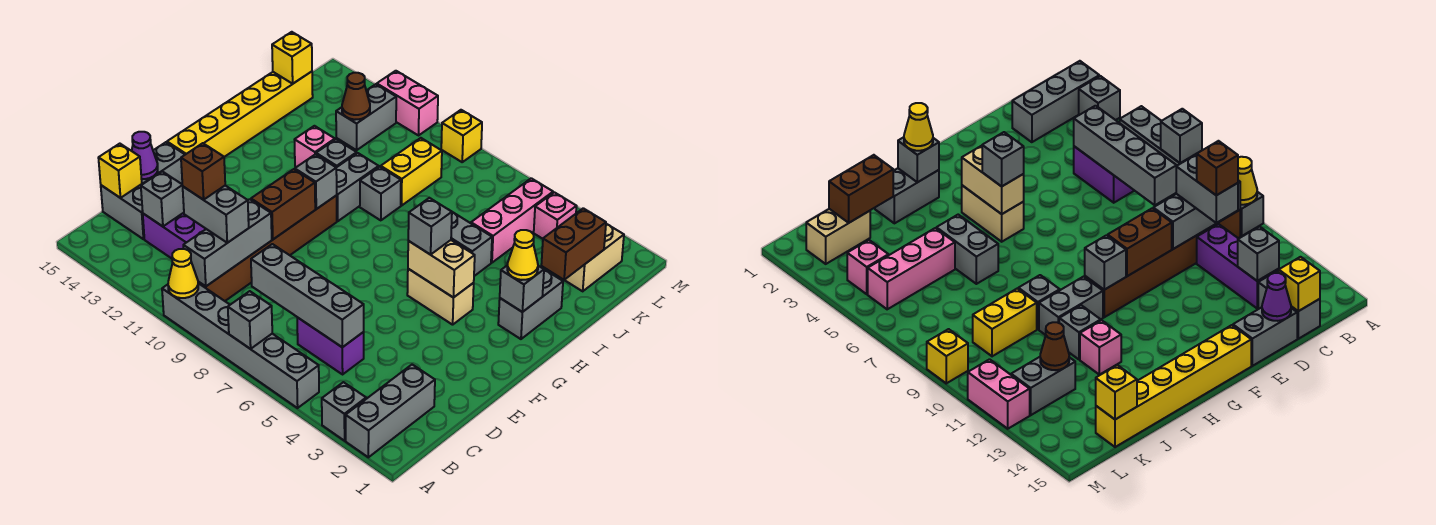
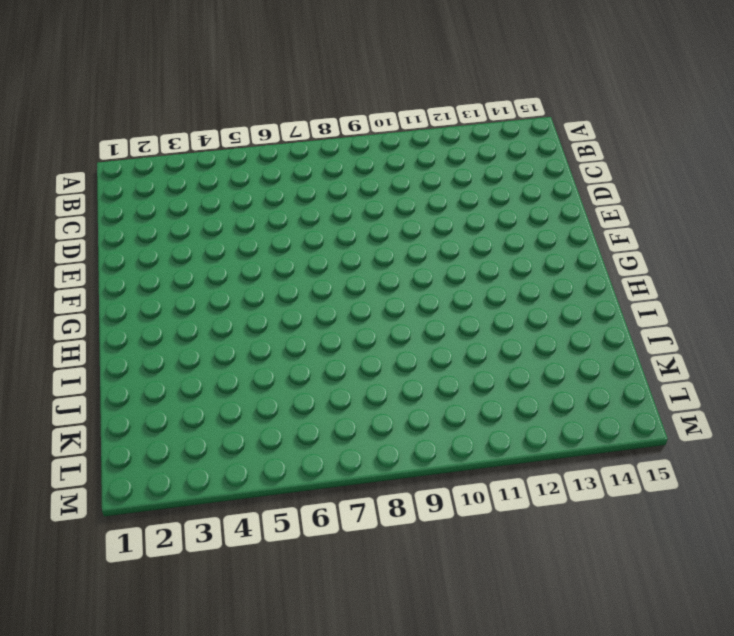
none -> grey 1x3 brick [346,365,435,457]
none -> grey 1x1 brick [322,382,366,441]
none -> grey 1x6 brick [162,283,319,408]
none -> brown 1x6 brick [198,196,337,301]

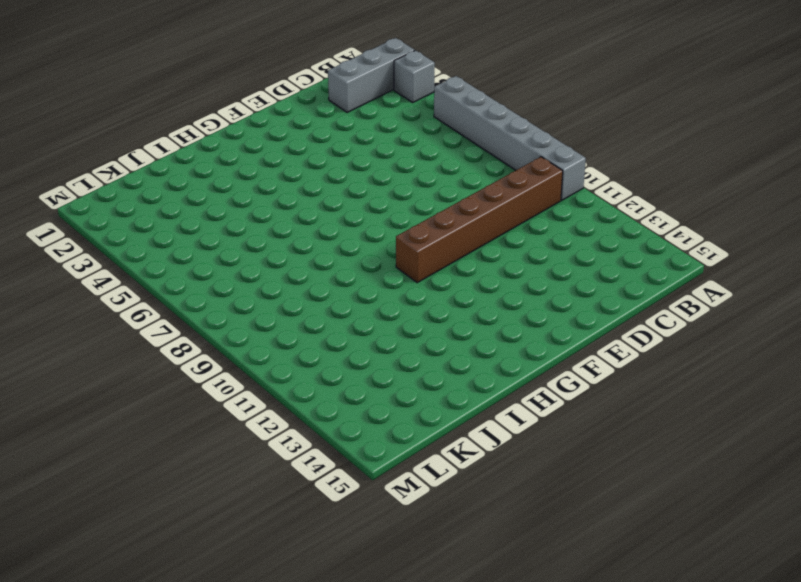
none -> purple 1x2 brick [297,317,364,374]
none -> purple 1x3 brick [143,213,206,258]
none -> grey 1x2 brick [101,184,144,239]
none -> grey 1x2 brick [142,142,185,184]

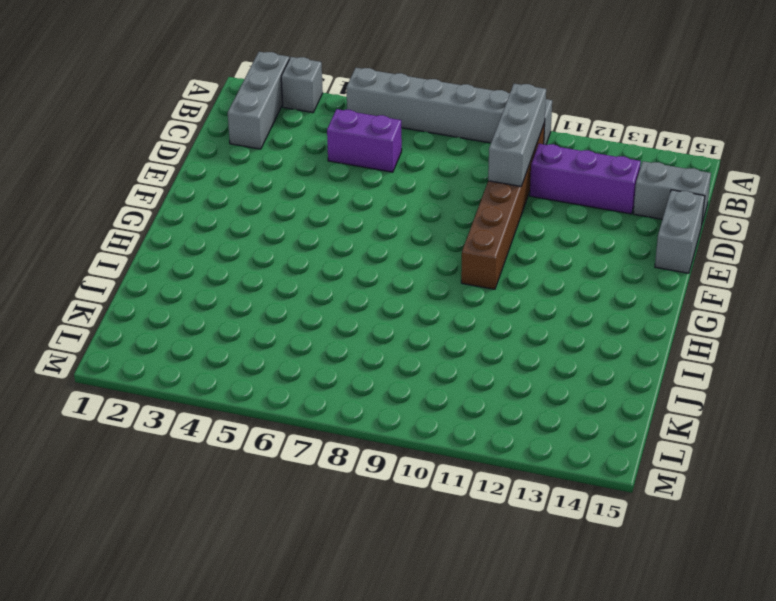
none -> yellow 1x6 brick [167,72,313,157]
none -> tan 1x2 brick [407,269,474,325]
none -> grey 1x2 brick [498,269,563,339]
none -> grey 1x2 brick [336,153,379,221]

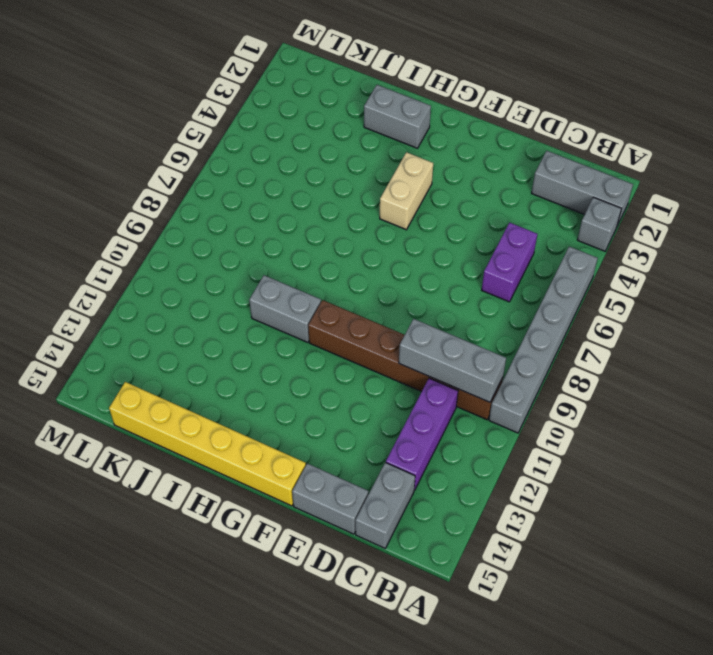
none -> grey 1x2 brick [451,212,492,276]
none -> grey 1x1 brick [360,167,401,220]
none -> grey 1x1 brick [316,139,357,167]
none -> pink 1x1 brick [294,126,335,167]

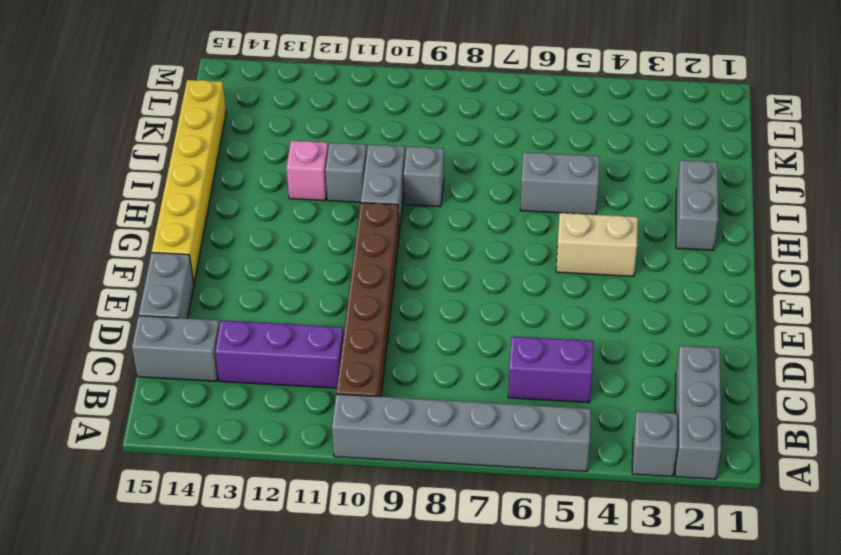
none -> pink 1x3 brick [471,178,553,263]
none -> yellow 1x2 brick [381,138,442,206]
none -> tan 1x2 brick [565,224,624,291]
none -> grey 1x2 brick [336,84,396,150]

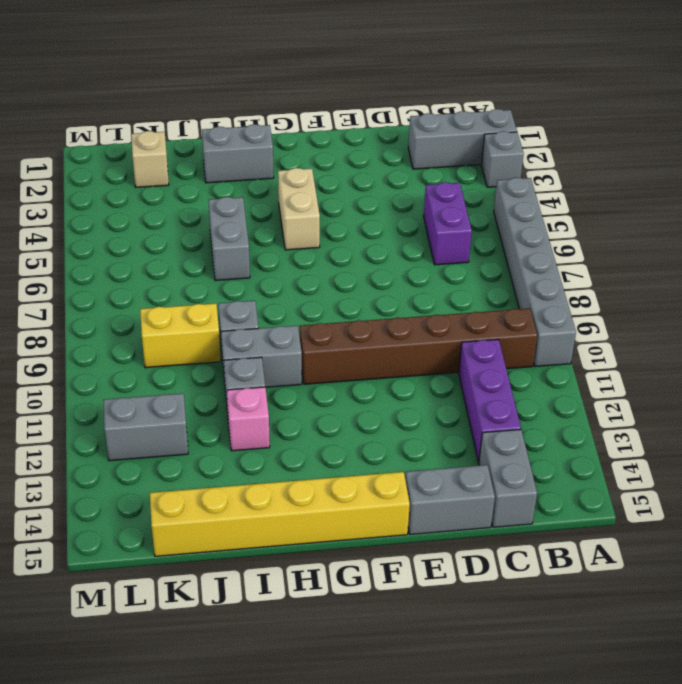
tan 1x1 brick [131,131,169,187] -> tan 1x2 brick [565,224,624,291]
none -> pink 1x3 brick [471,178,553,263]
none -> pink 1x1 brick [534,192,577,239]
none -> yellow 1x1 brick [441,110,482,162]
none -> pink 1x2 brick [377,71,438,135]

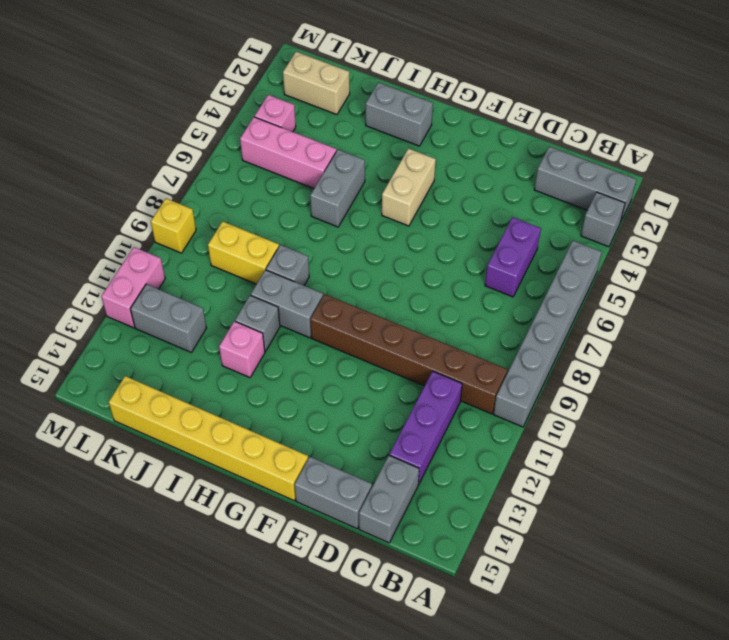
none -> grey 1x1 brick [228,291,272,349]
none -> yellow 1x1 cone [168,249,198,298]
none -> grey 1x3 brick [183,199,272,286]
none -> grey 1x4 brick [251,244,364,347]

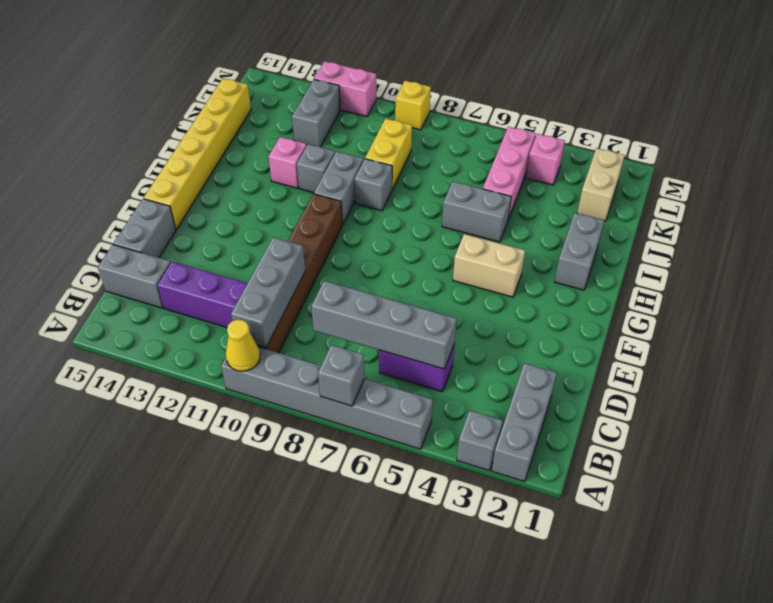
none -> grey 1x1 brick [141,171,184,226]
none -> yellow 1x1 brick [99,144,142,198]
none -> purple 1x1 cone [132,132,158,179]
none -> brown 1x2 brick [251,169,315,239]

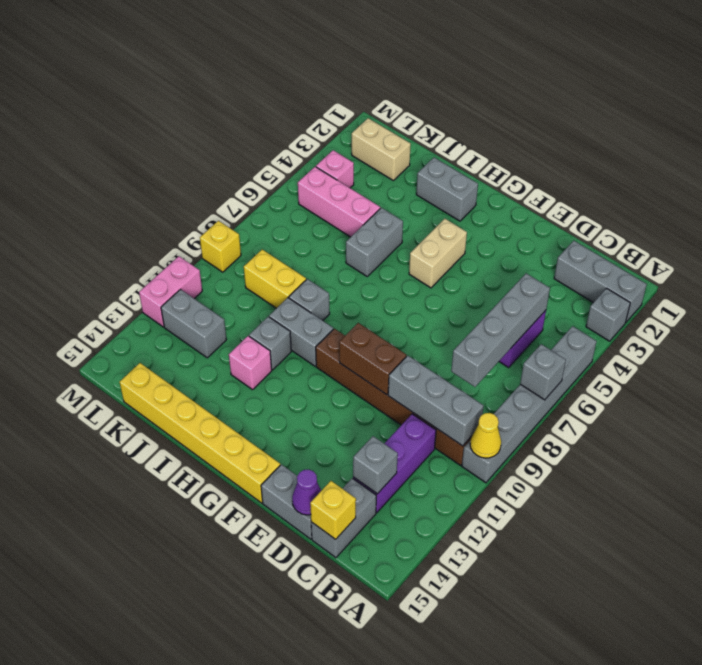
none -> tan 1x2 brick [408,240,475,298]
none -> grey 1x1 brick [295,154,337,209]
none -> grey 1x1 brick [500,266,544,312]
none -> brown 1x2 brick [541,208,606,280]

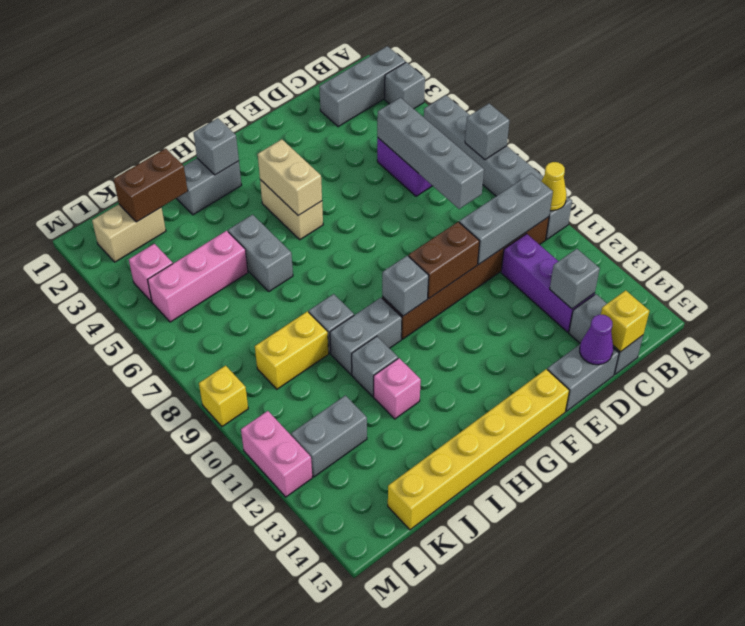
none -> brown 1x1 cone [342,73,370,120]
none -> yellow 1x1 brick [272,32,312,84]
none -> grey 1x2 brick [183,186,249,243]
none -> grey 1x1 brick [408,198,452,255]

